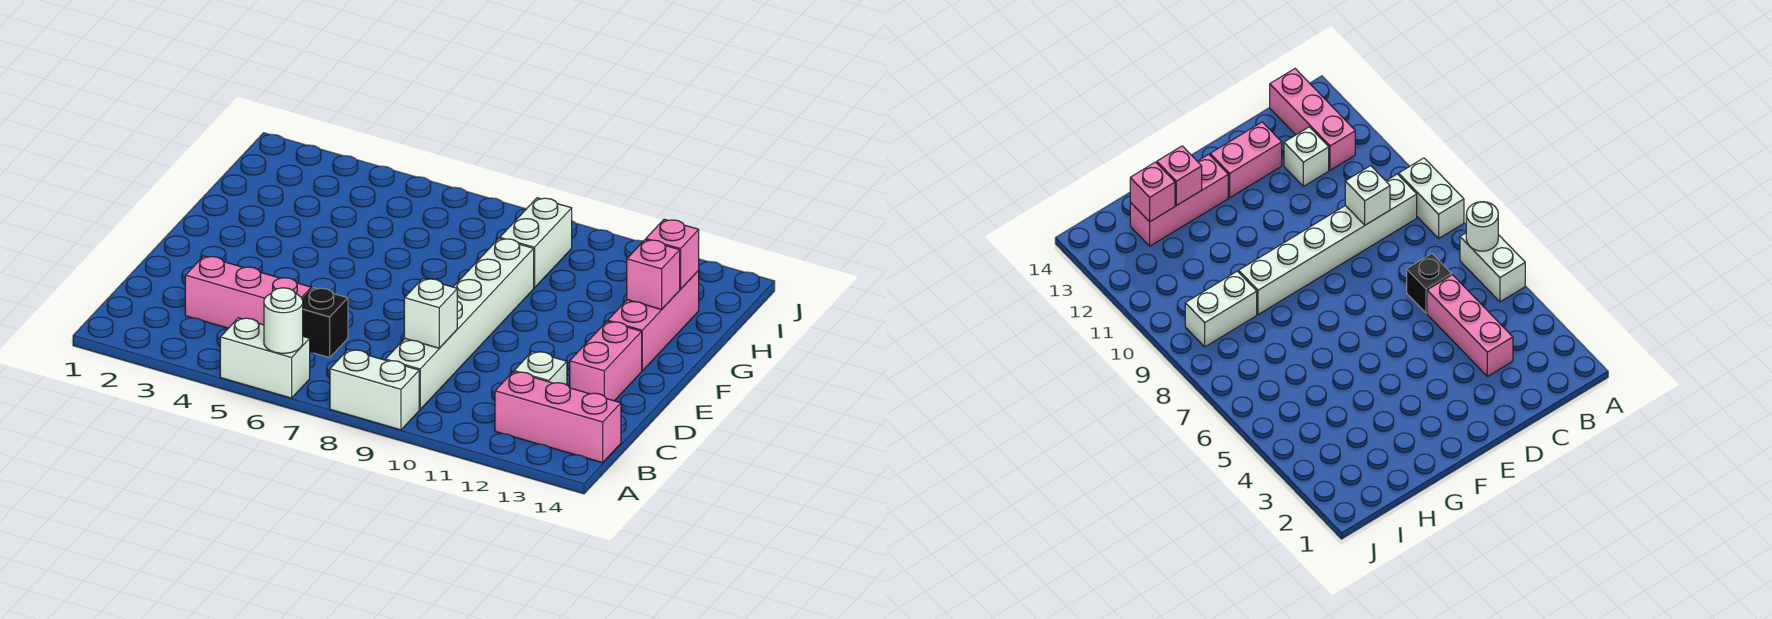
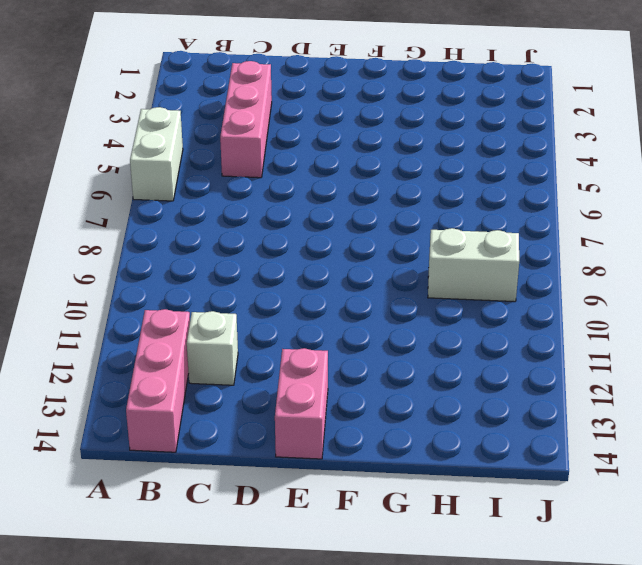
pink 1x2 brick [275,348,328,459] -> pink 1x2 brick turned to [570,321,642,401]
none -> white 1x2 brick [330,350,419,430]
none -> white 1x6 brick [385,238,534,410]
none -> black 1x1 brick [302,288,348,358]

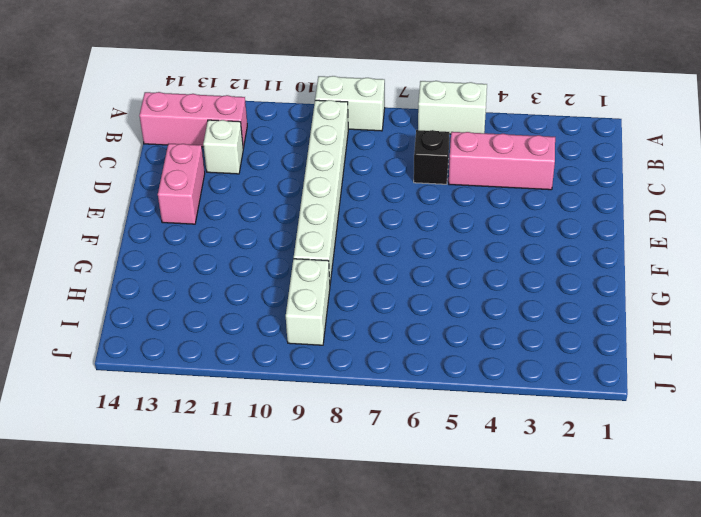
none -> pink 1x3 brick [608,271,699,371]
none -> white 1x1 round brick [264,288,303,353]
none -> white 1x1 brick [404,279,457,348]

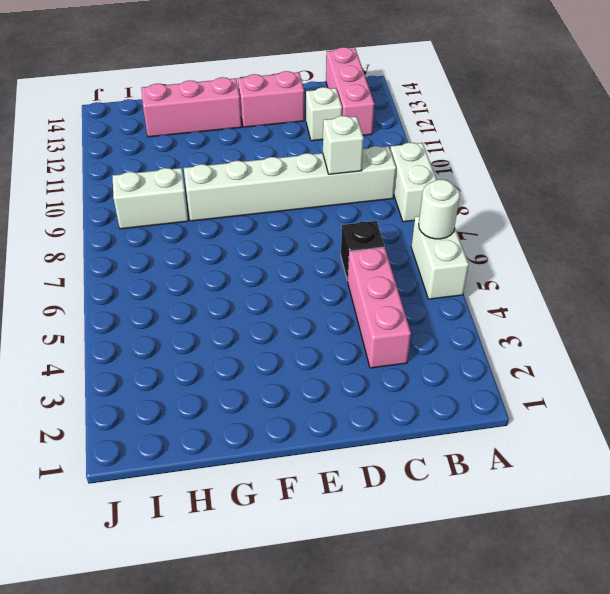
none -> pink 1x1 brick [627,240,680,310]
none -> pink 1x1 brick [646,219,699,289]

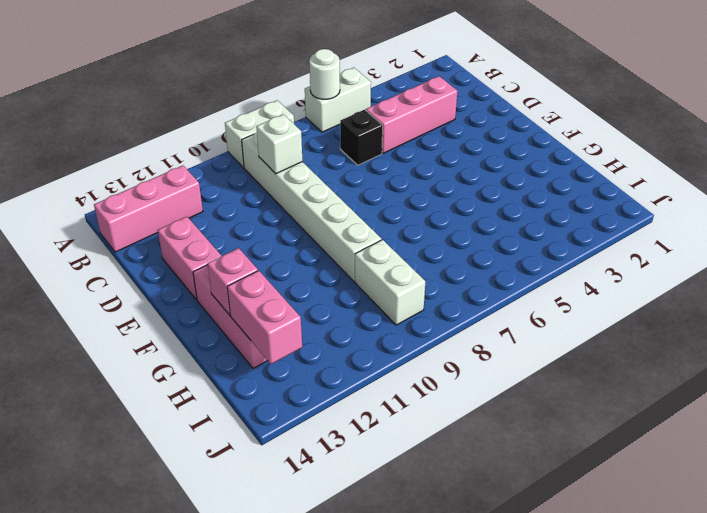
pink 1x2 brick [227,271,302,364] -> pink 1x1 brick [646,219,699,289]
none -> white 1x1 brick [514,351,567,385]

